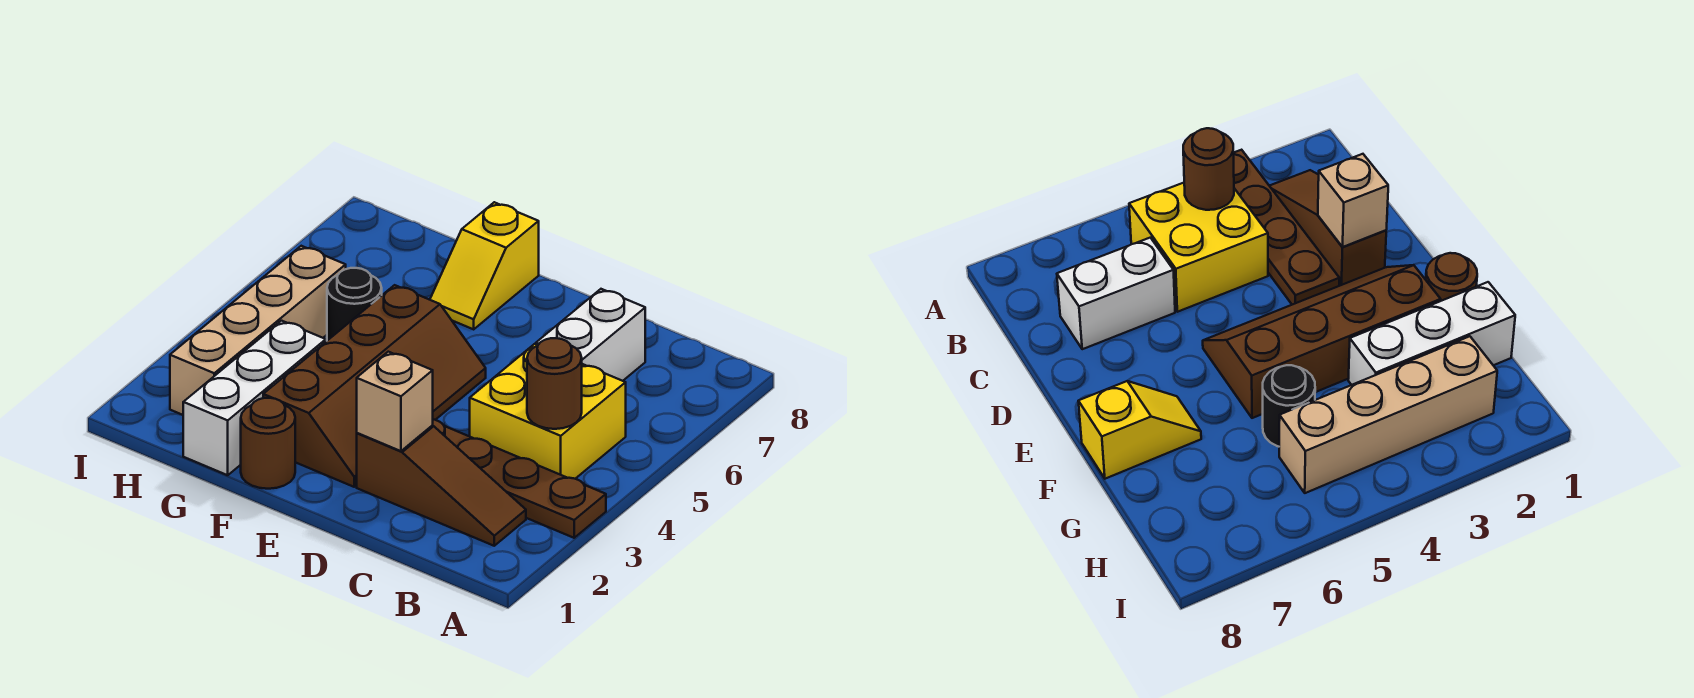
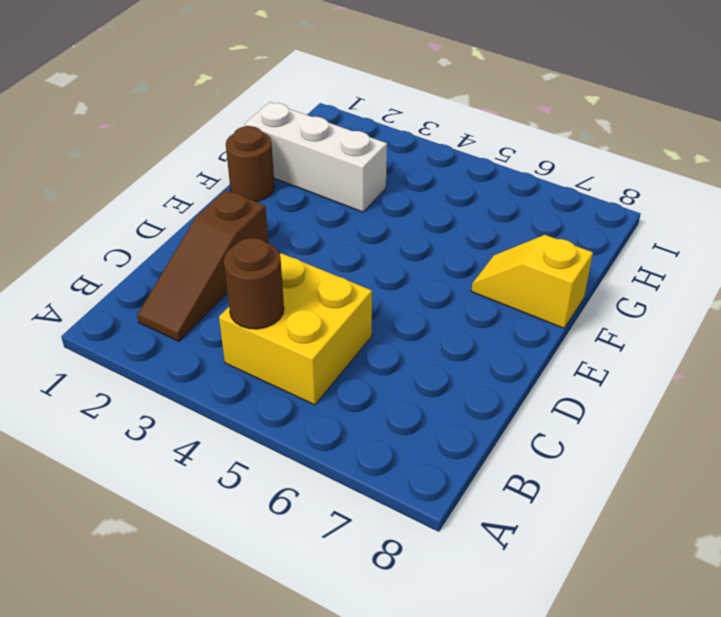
none -> brown 1x4 plate [433,420,606,538]
none -> white 1x2 brick [536,289,645,381]
none -> brown 2x4 slope [263,285,486,487]

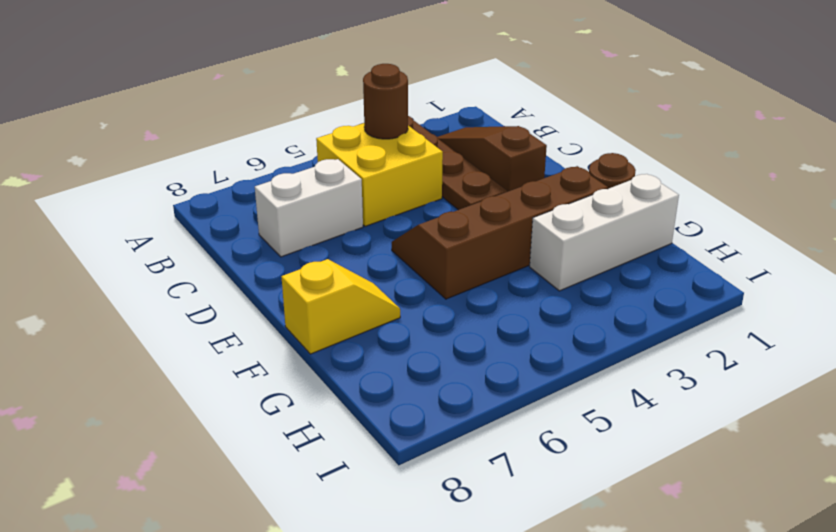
none -> black 1x1 round brick [327,268,382,341]
none -> tan 1x4 brick [170,246,346,415]
none -> tan 1x1 brick [357,352,433,451]

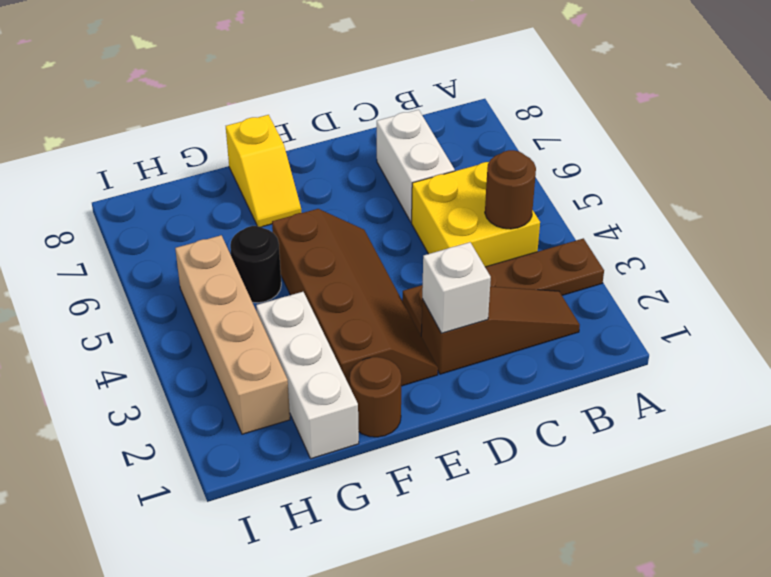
white 1x1 brick [422,242,491,333] -> tan 1x1 brick [357,352,433,451]

